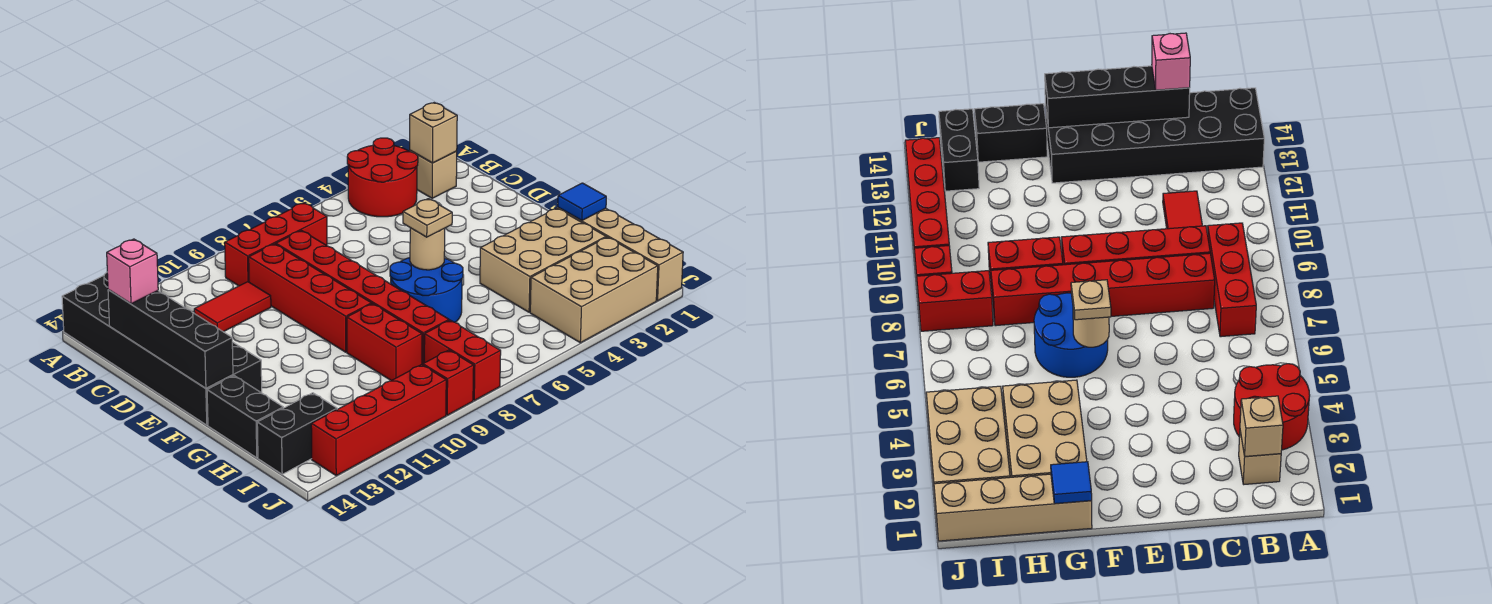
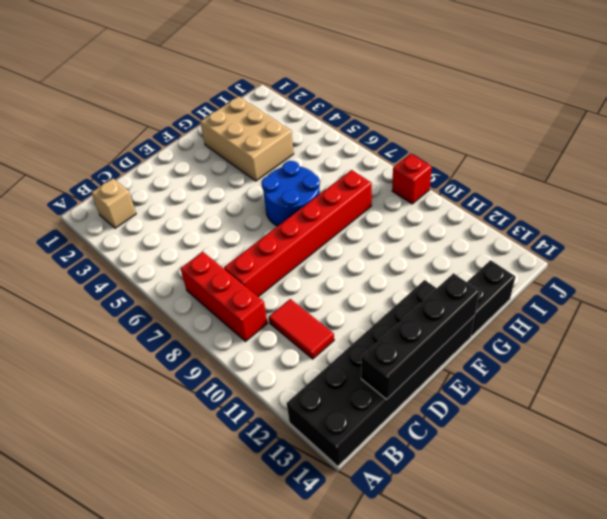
none -> red 2x2 round brick [347,138,418,217]
none -> red 1x4 brick [249,244,372,352]
none -> tan 1x4 brick [558,208,683,301]

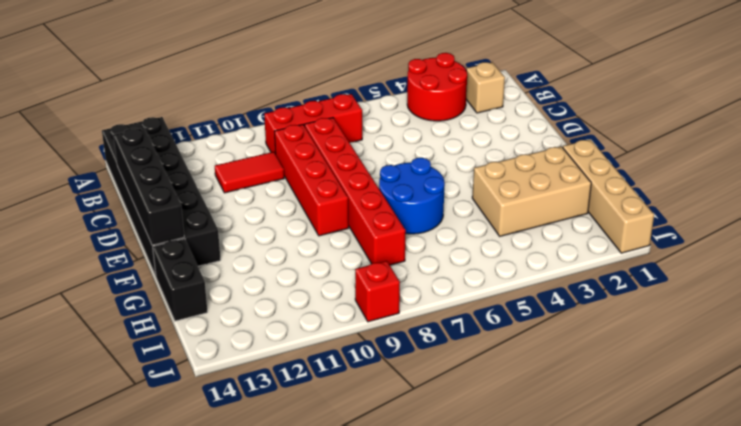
none -> red 1x2 brick [347,304,422,381]
none -> tan 2x3 brick [530,237,658,343]
none -> red 1x2 brick [424,320,501,400]

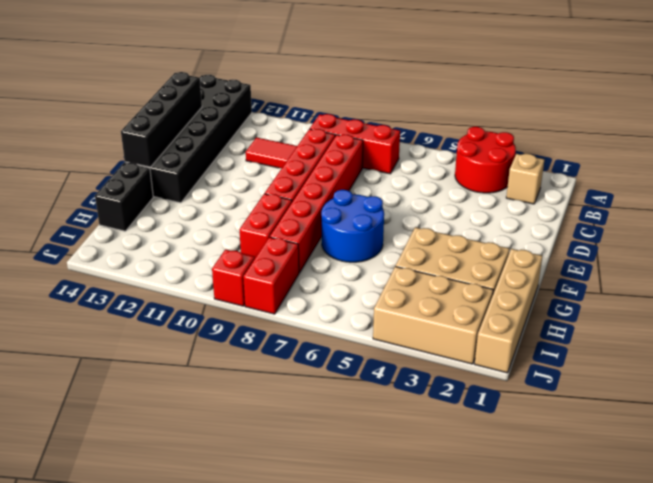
none -> black 1x2 brick [257,393,337,474]
none -> red 1x4 brick [311,365,446,475]
none -> tan 1x1 brick [410,103,457,163]

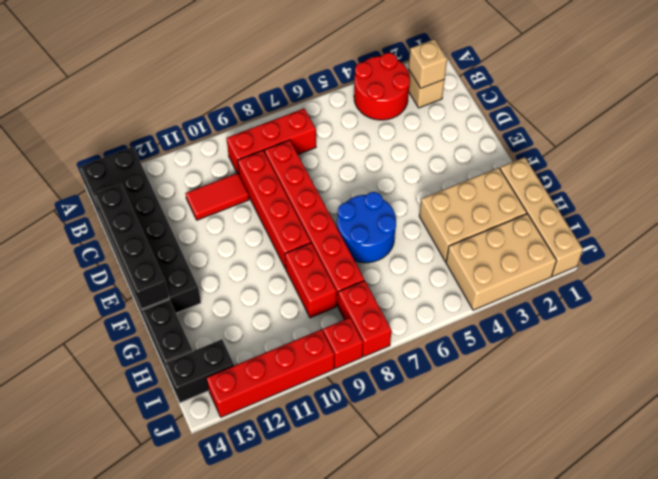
none -> tan 1x1 round brick [410,228,445,270]
none -> blue 1x1 tile [558,183,606,221]
none -> pink 1x1 brick [107,239,158,304]

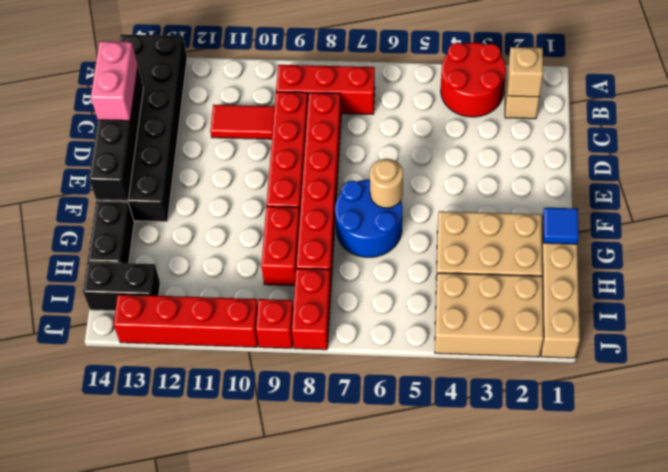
pink 1x2 brick [91,41,138,121] -> pink 1x1 brick [107,239,158,304]
none -> tan 1x1 plate [403,199,452,237]

